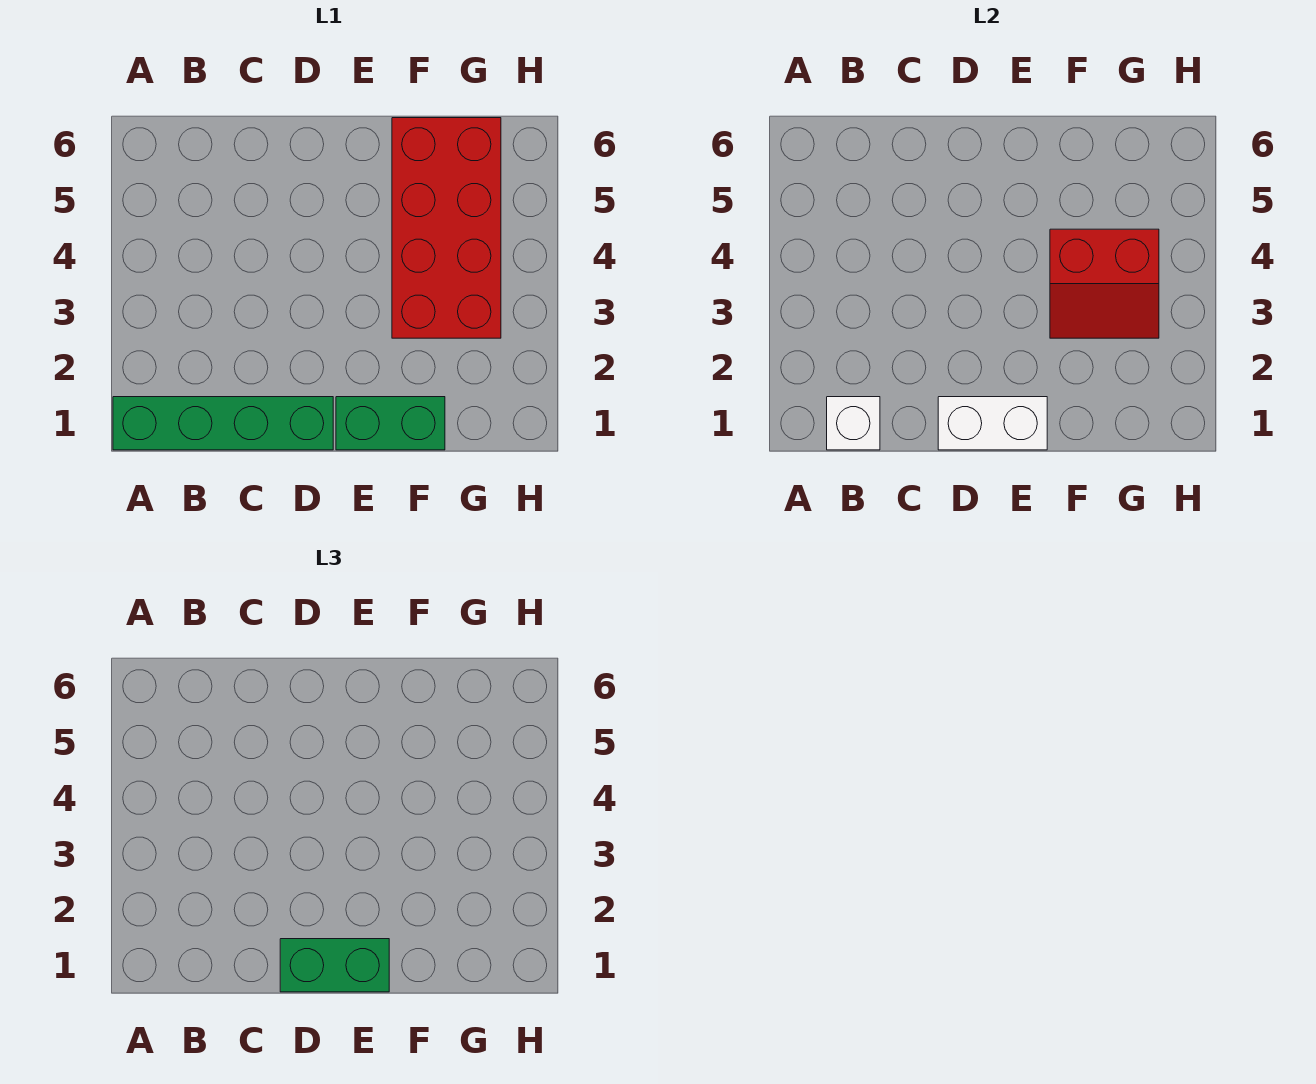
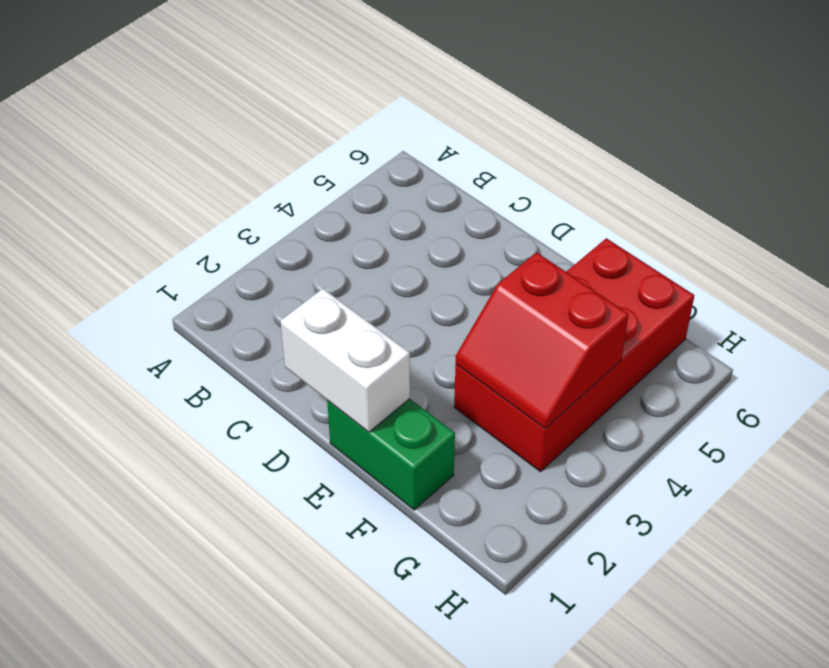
none -> green 1x4 brick [113,397,333,450]
none -> white 1x1 brick [827,397,880,450]

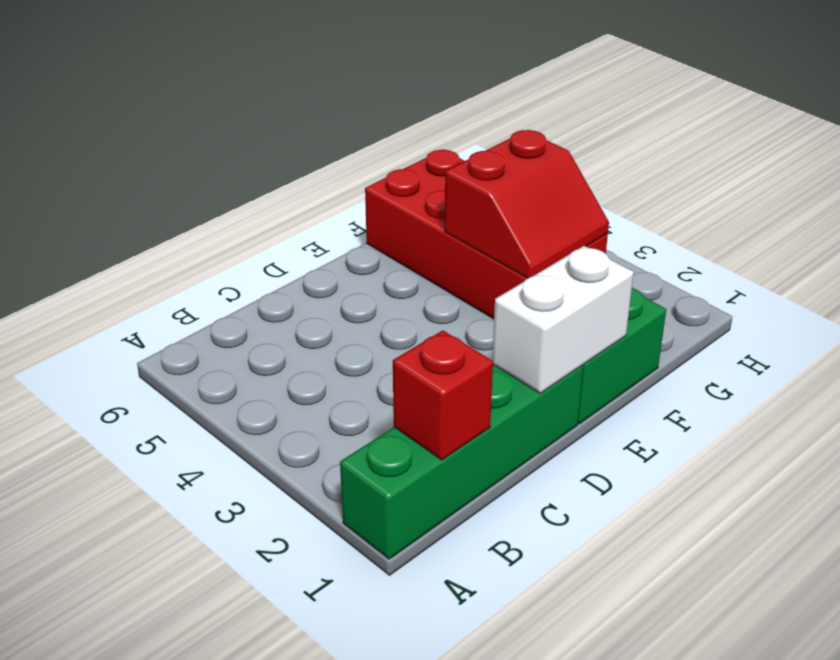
red 1x1 brick [393,330,493,460] -> white 1x1 brick [827,397,880,450]
none -> green 1x2 brick [280,939,389,992]

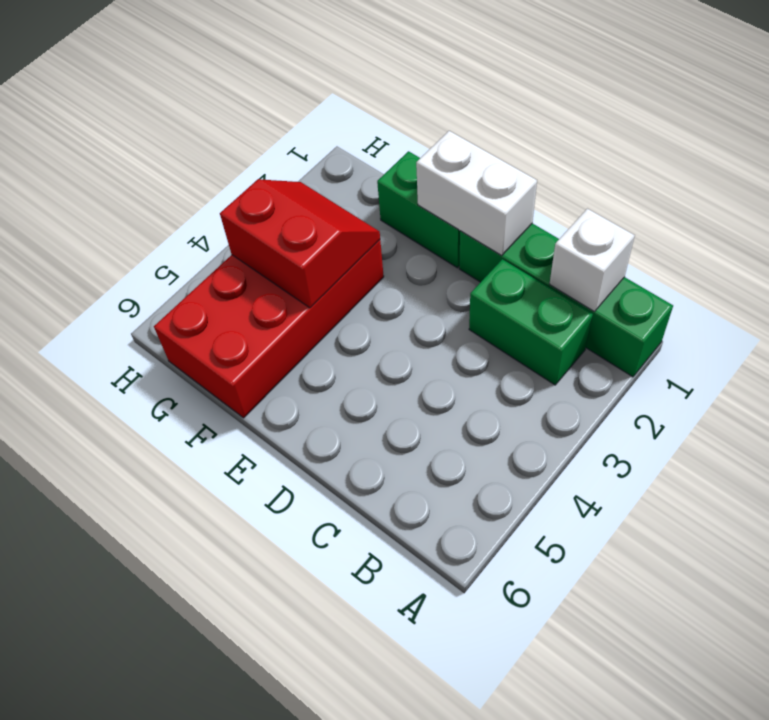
green 1x2 brick [469,259,593,385] -> green 1x2 brick moved to [280,939,389,992]

